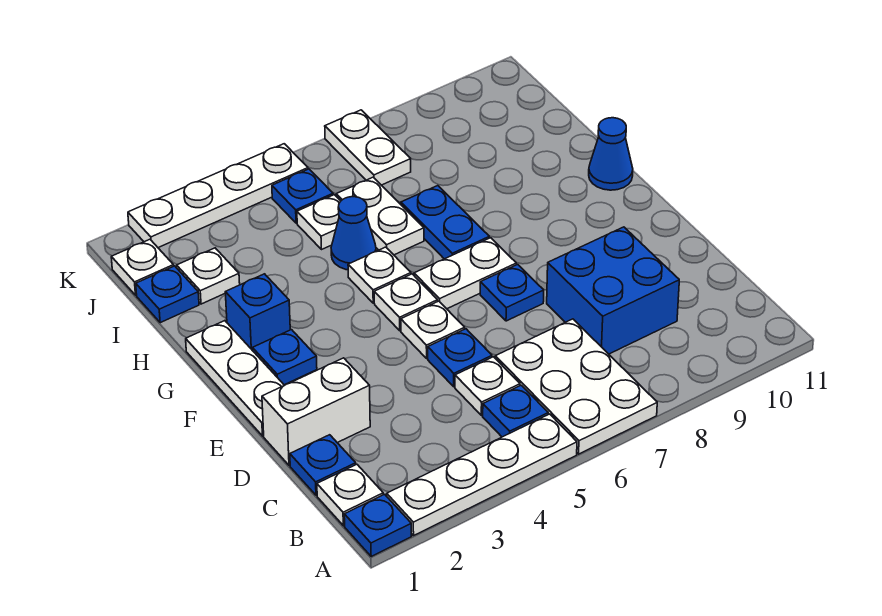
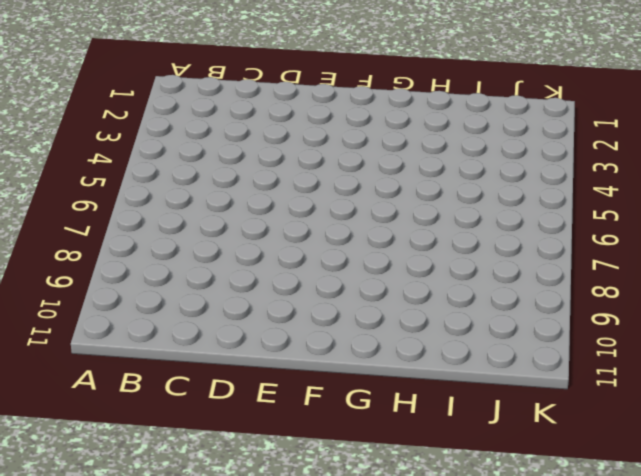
none -> blue 1x1 plate [344,494,412,556]
none -> white 1x4 plate [387,414,577,535]
none -> white 2x3 plate [495,319,657,454]

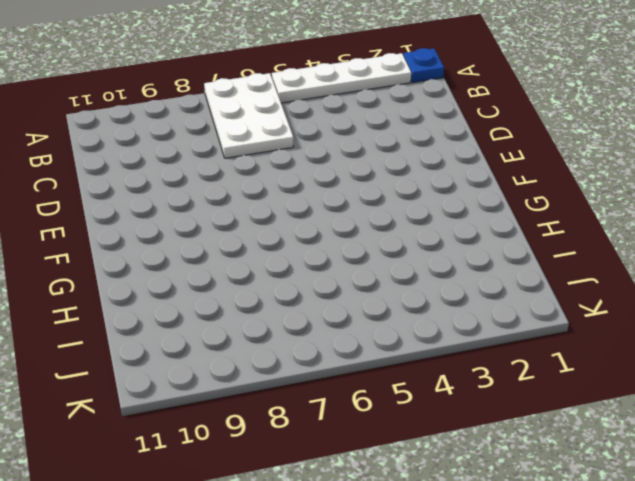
none -> white 1x1 plate [317,464,383,526]
none -> blue 1x1 plate [483,385,548,437]
none -> blue 1x1 plate [290,435,356,495]

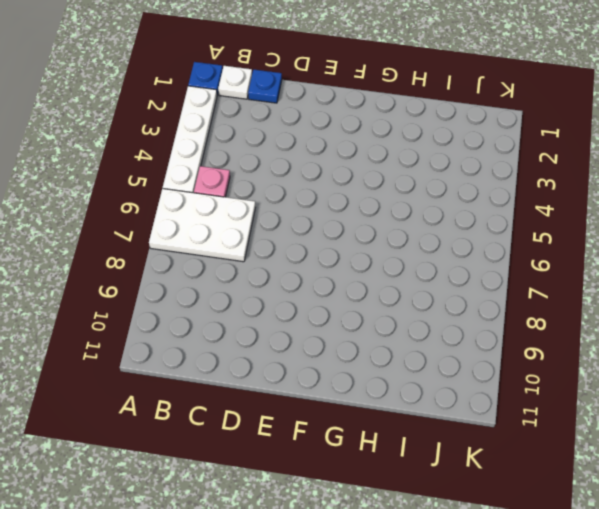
pink 1x1 plate [194,166,230,197] -> blue 1x1 plate [483,385,548,437]
none -> white 1x1 plate [455,357,520,416]
none -> blue 2x2 brick [547,227,679,354]
none -> white 1x2 brick [262,358,370,465]

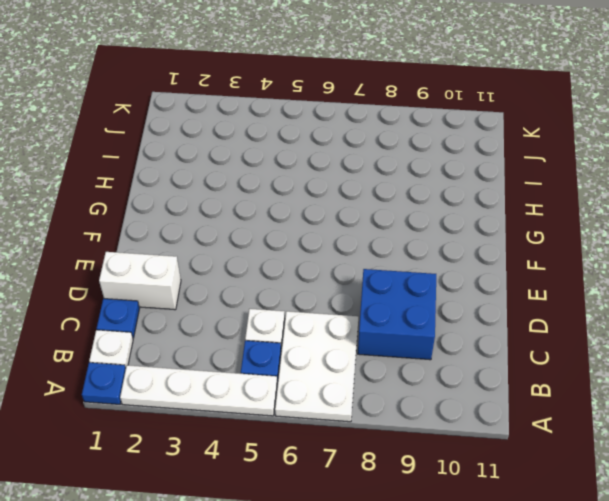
none -> blue 1x1 plate [428,329,492,387]
none -> white 1x3 plate [186,321,284,436]
none -> white 1x1 plate [401,301,465,358]

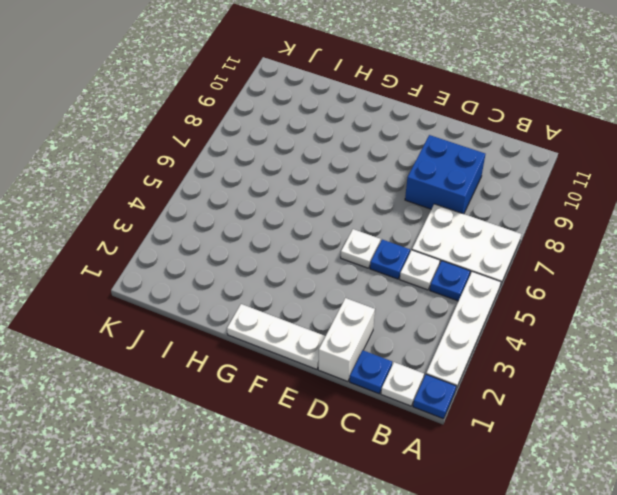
none -> blue 1x1 plate [480,264,544,321]
none -> blue 1x1 plate [253,330,317,385]
none -> white 1x1 plate [374,274,438,331]

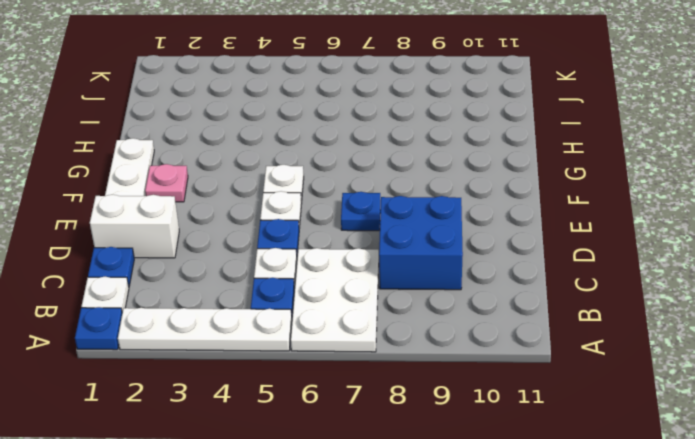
pink 1x1 plate [145,164,188,202] -> blue 1x1 plate [253,330,317,385]
none -> white 1x2 plate [414,238,516,309]
none -> blue 1x1 brick [225,274,290,351]
none -> white 1x1 plate [348,247,411,303]

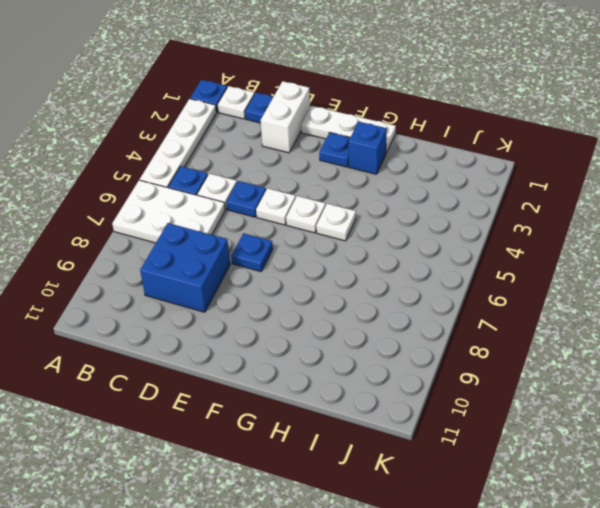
none -> white 1x2 plate [414,238,516,309]
none -> blue 1x2 plate [401,186,489,259]
none -> blue 1x1 cone [589,118,633,190]

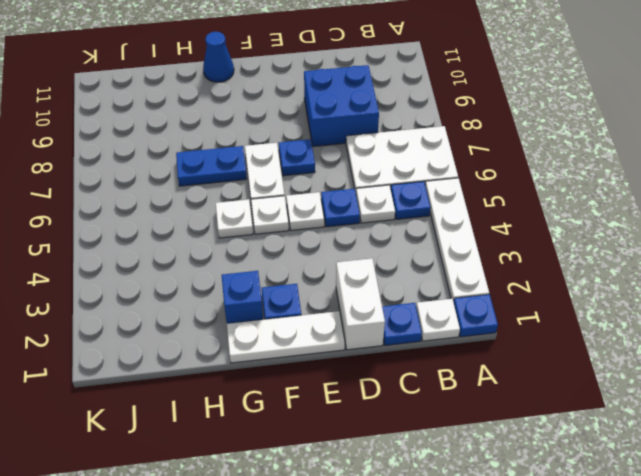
none -> blue 1x1 cone [331,197,376,270]
none -> white 1x2 plate [336,177,424,255]
none -> blue 1x1 plate [136,266,199,323]

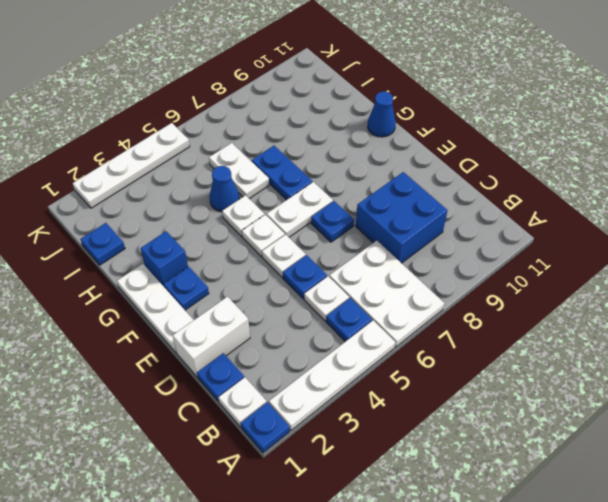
none -> white 1x1 plate [177,248,240,304]
none -> white 1x1 plate [297,195,341,250]
none -> white 1x1 plate [111,239,174,295]

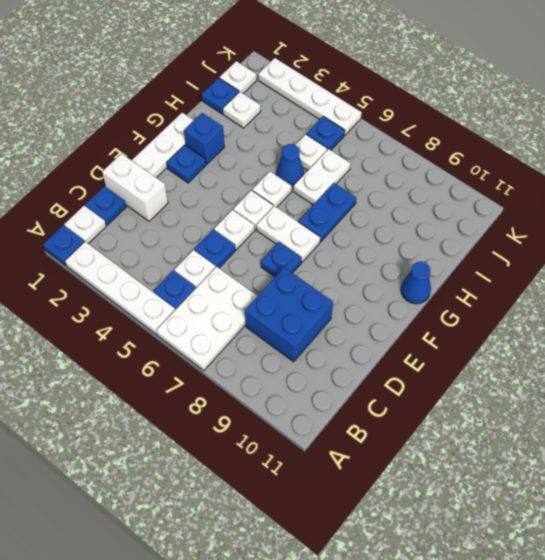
none -> white 1x2 plate [325,110,411,185]

